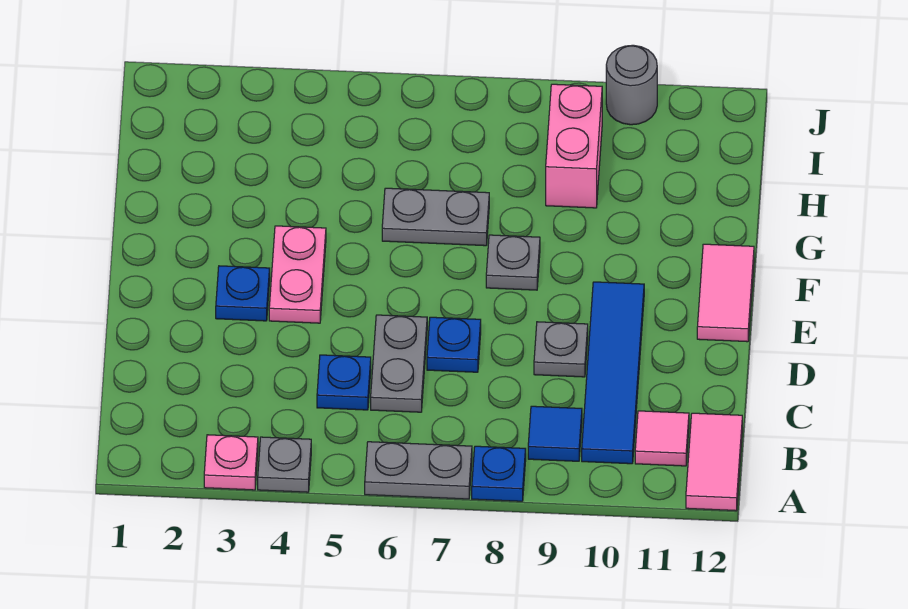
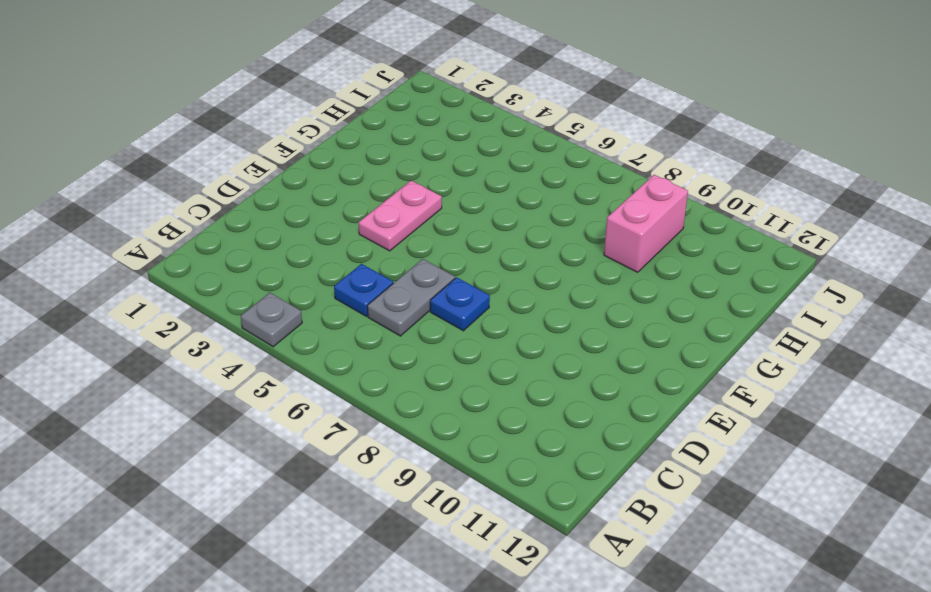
none -> pink 1x1 plate [204,435,258,490]
none -> grey 1x2 plate [365,442,472,499]
none -> blue 1x1 plate [472,446,526,501]

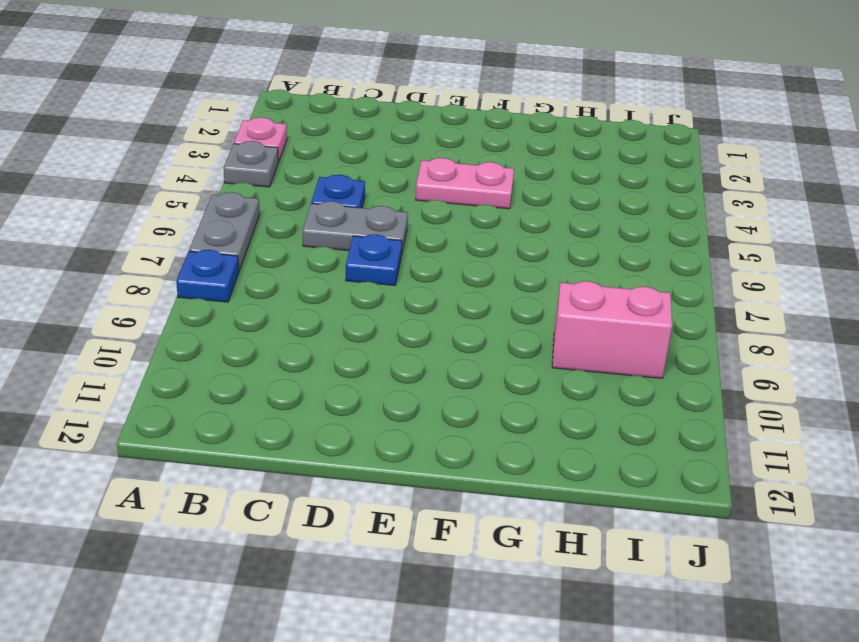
none -> pink 1x2 tile [686,413,742,511]
none -> blue 1x1 tile [528,406,582,461]
none -> blue 1x4 tile [582,282,644,464]

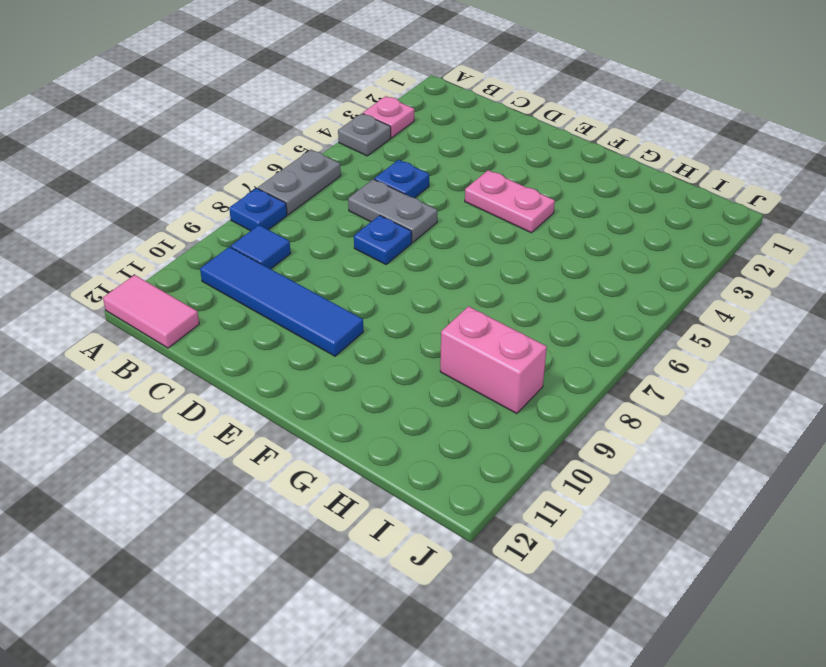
none -> pink 1x1 tile [635,411,689,466]
none -> grey 1x1 plate [534,322,588,377]
none -> blue 1x1 plate [216,266,270,321]

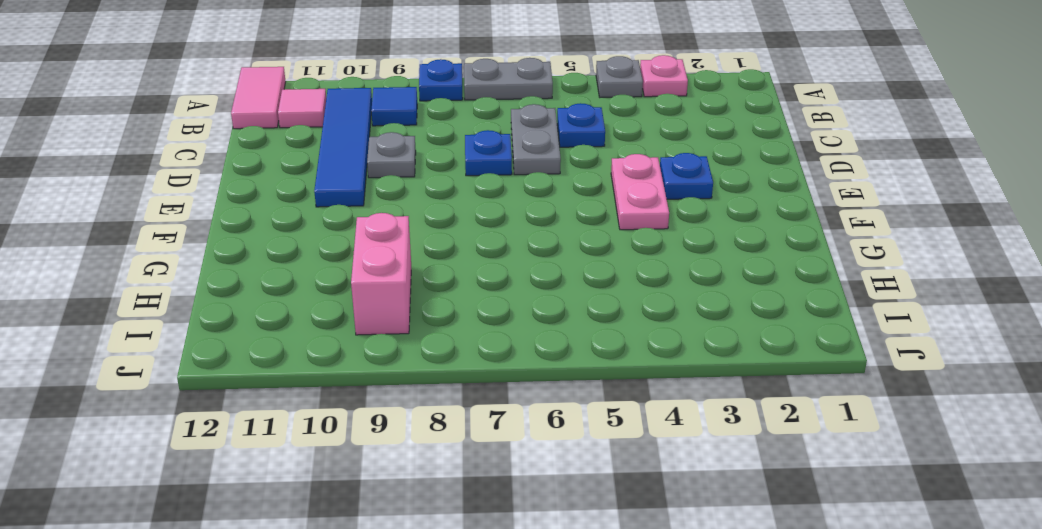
none -> pink 1x2 tile [697,244,754,342]
none -> grey 1x1 plate [486,235,540,290]
none -> grey 1x2 plate [382,188,489,246]

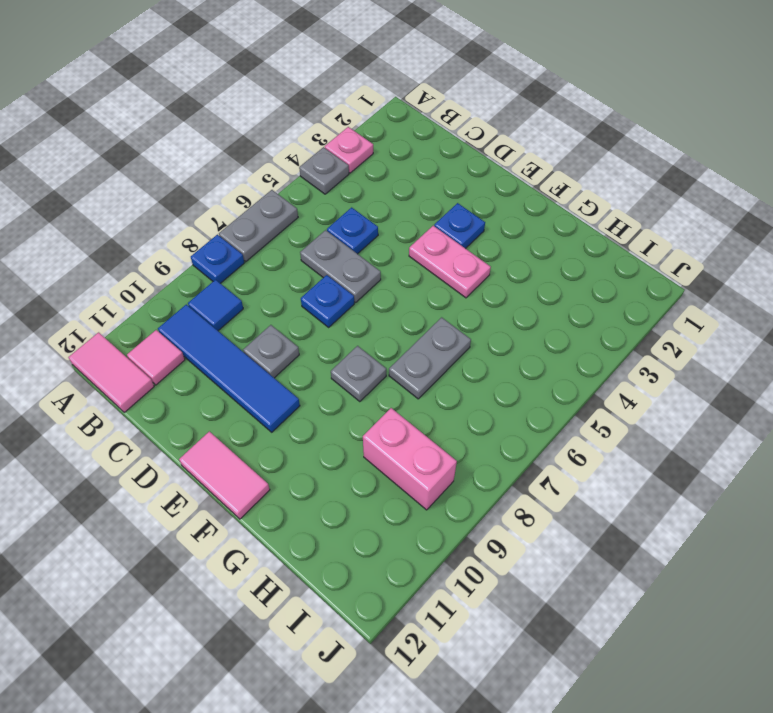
none -> grey 1x1 round brick [606,45,657,125]

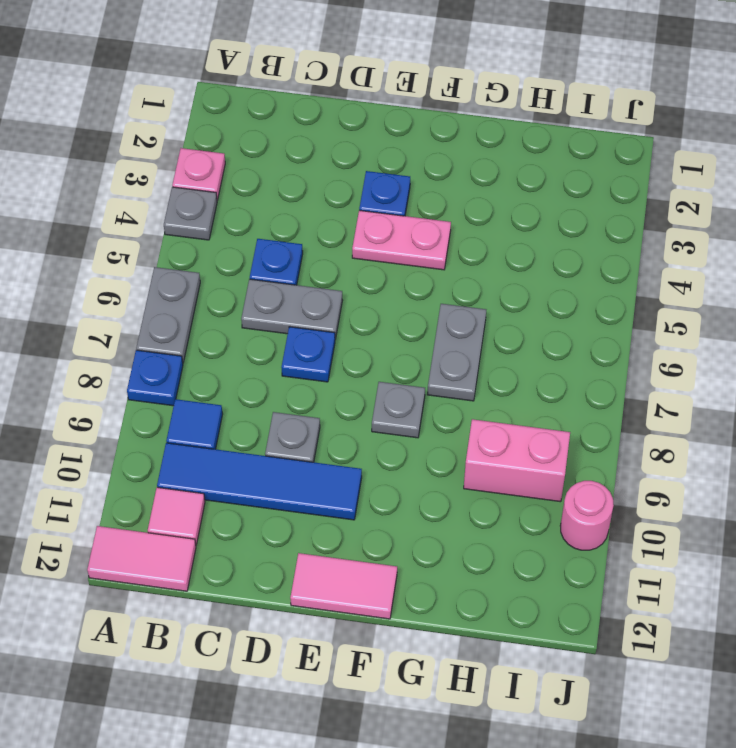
pink 1x1 round brick [560,481,614,550] -> grey 1x1 round brick [606,45,657,125]

